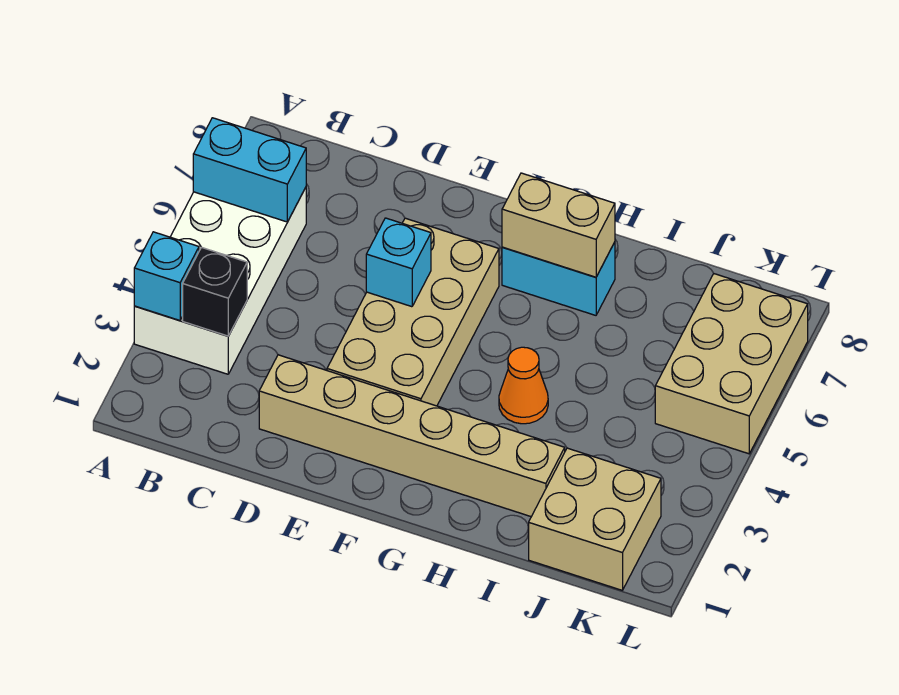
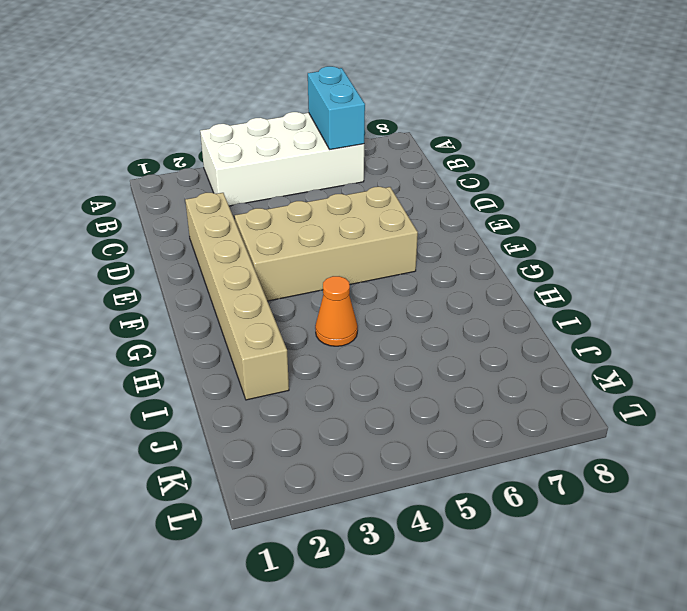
none -> cyan 1x2 brick [502,242,615,315]
none -> tan 2x2 brick [529,448,661,590]
none -> tan 2x3 brick [655,274,808,454]

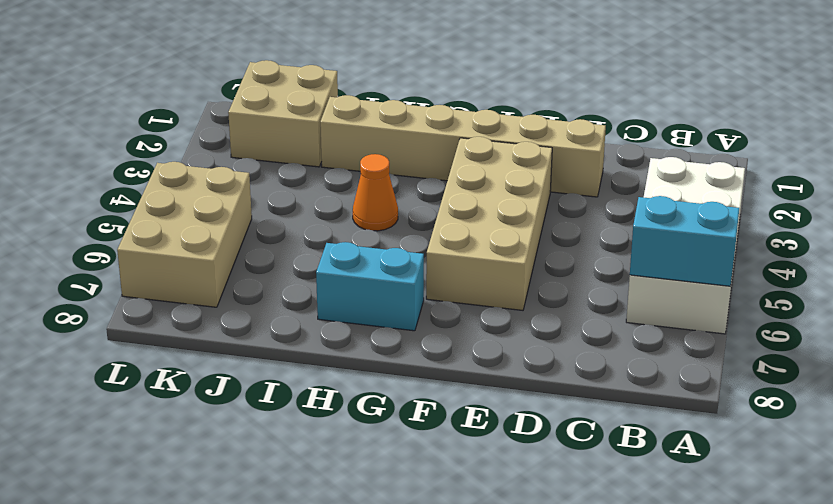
none -> cyan 1x1 brick [134,232,199,320]
none -> black 1x1 brick [183,247,247,336]
none -> cyan 1x1 brick [366,218,431,307]

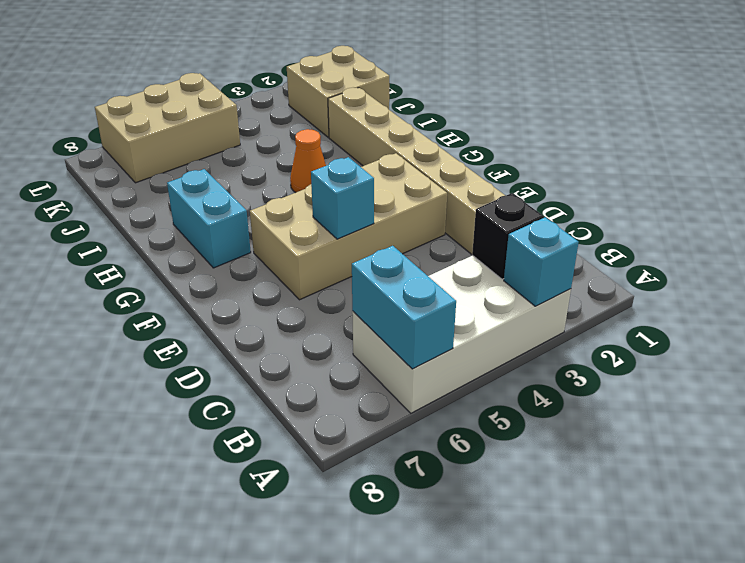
none -> tan 1x2 brick [502,173,615,277]

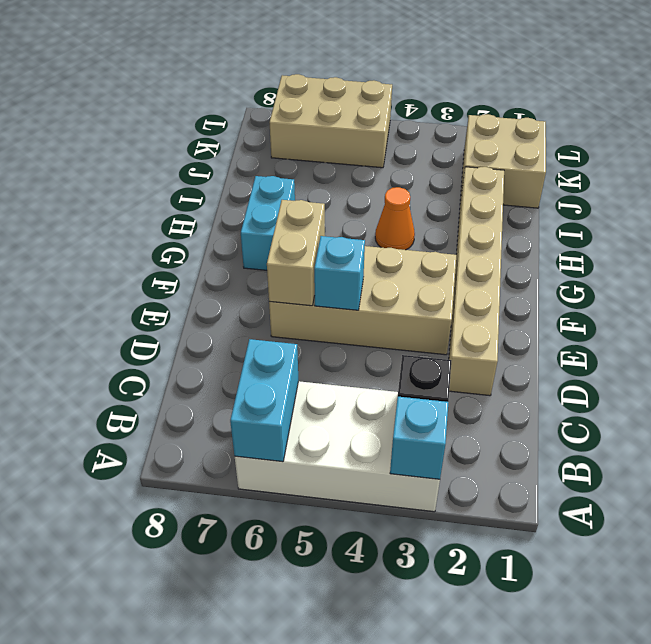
tan 1x2 brick [267,200,325,306] -> tan 1x2 brick moved to [502,173,615,277]

